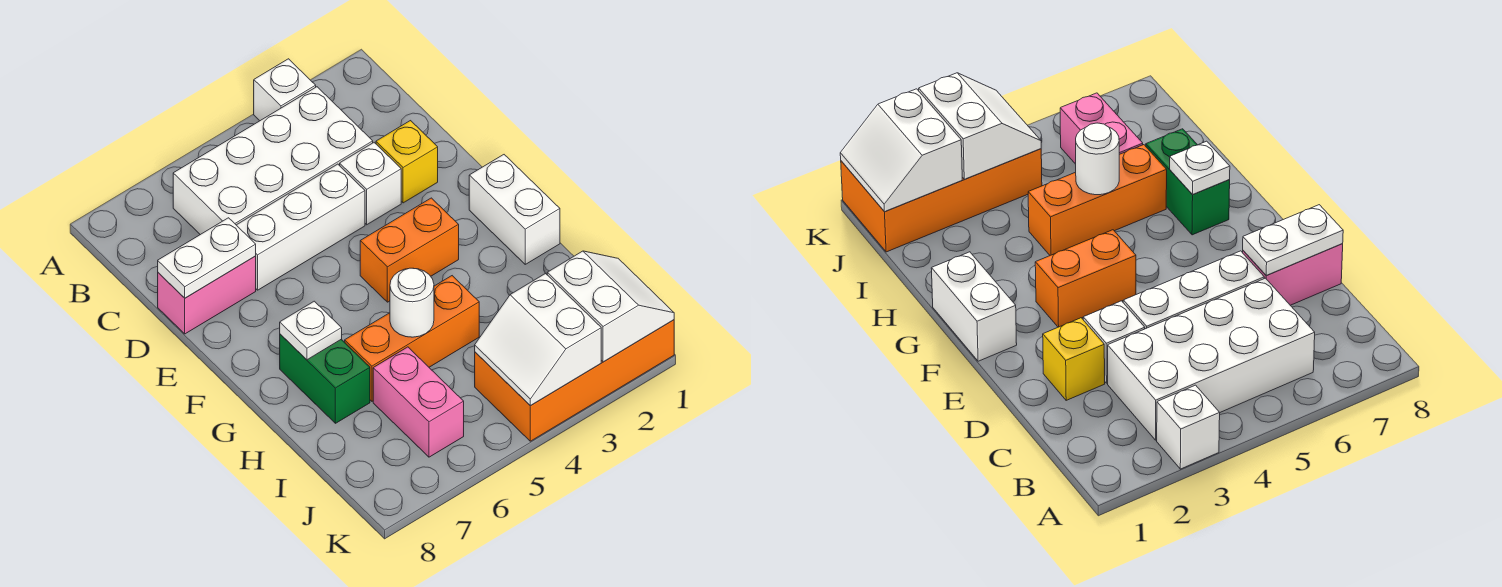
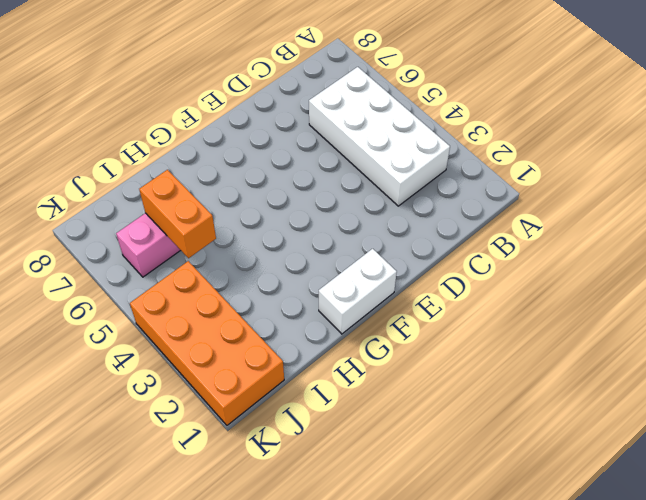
orange 1x2 brick [139,170,216,258] -> orange 1x2 brick moved to [360,198,459,302]
none -> white 1x1 brick [254,59,316,121]
none -> yellow 1x1 brick [376,121,438,203]
none -> white 1x1 brick [340,143,401,225]

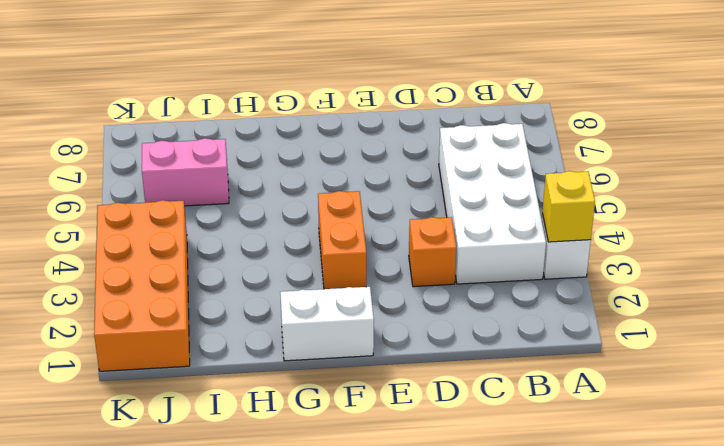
yellow 1x1 brick [542,171,595,242] -> yellow 1x1 brick moved to [376,121,438,203]
orange 1x1 brick [409,217,456,287] -> white 1x1 brick [340,143,401,225]
none -> white 1x3 brick [237,164,365,290]
none -> pink 1x2 brick [158,256,256,334]
none -> green 1x2 brick [280,334,370,423]

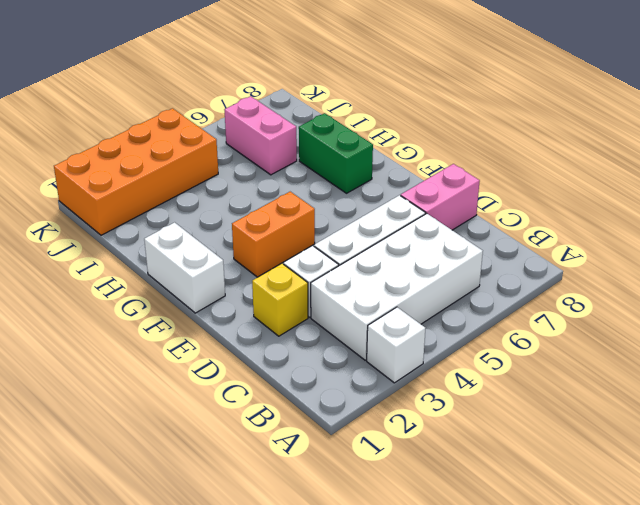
none -> orange 1x3 brick [345,276,479,401]
none -> white 1x2 plate [158,218,256,298]
none -> white 1x1 plate [280,301,342,360]

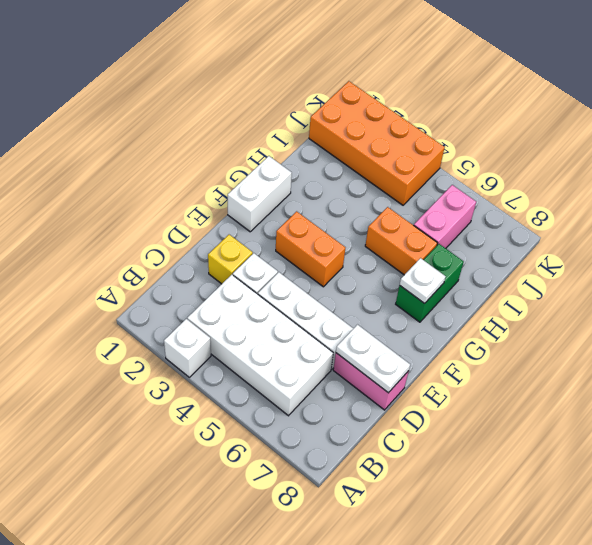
orange 1x2 brick [365,207,437,275] -> orange 1x3 brick [345,276,479,401]
none -> white 1x1 round brick [390,268,434,337]
none -> white 2x2 slope [547,251,674,362]
none -> white 2x2 slope [475,273,601,406]

